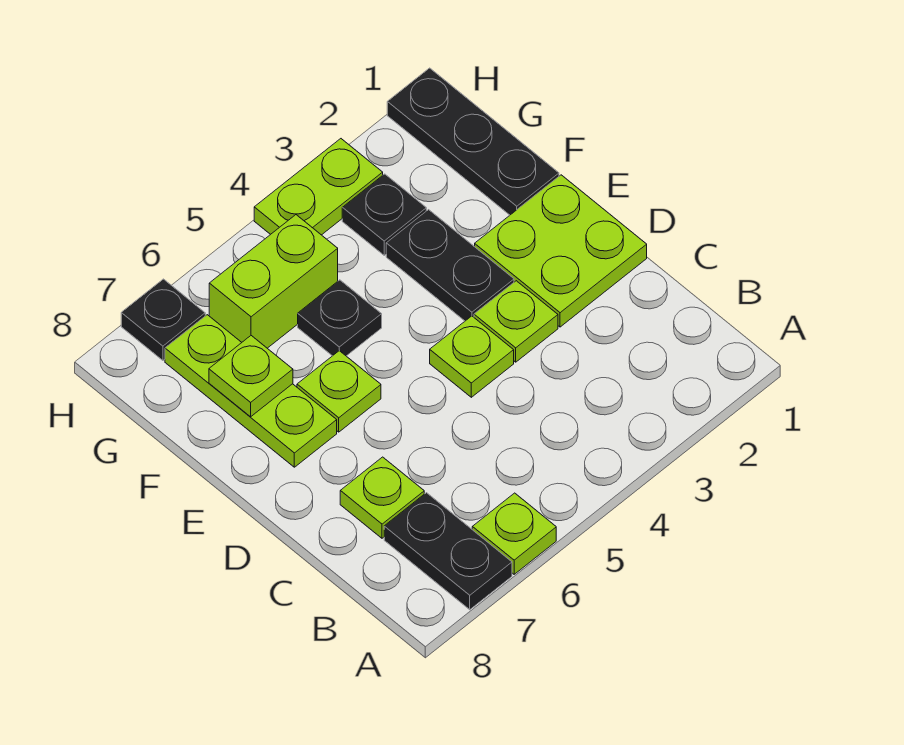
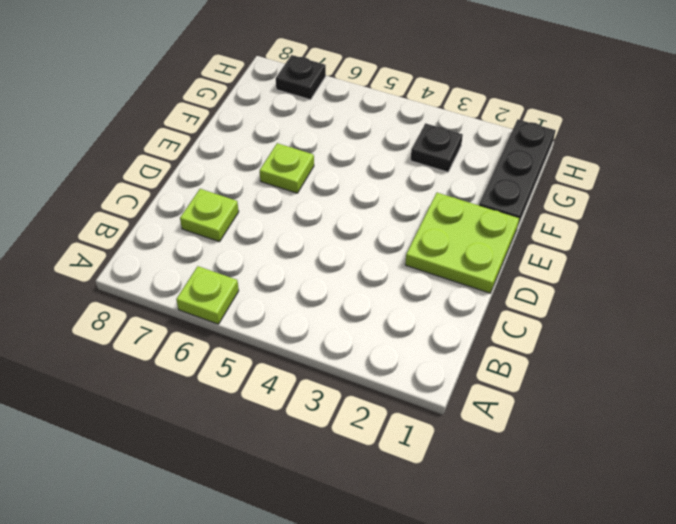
none -> black 1x2 plate [384,493,512,610]
none -> lime 1x1 plate [474,281,558,362]
none -> lime 1x1 plate [430,316,514,397]

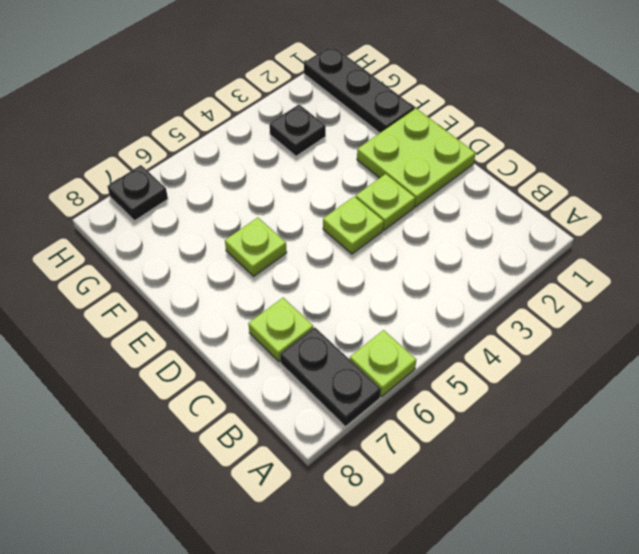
none -> black 1x2 plate [386,210,514,321]
none -> lime 1x3 plate [165,315,337,467]
none -> black 1x1 plate [298,280,382,356]

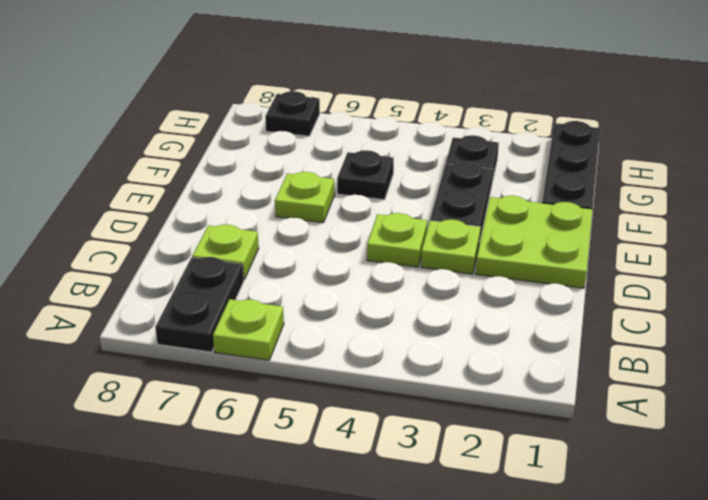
none -> lime 1x3 plate [165,315,337,467]
none -> lime 1x2 brick [209,215,338,348]
none -> lime 1x2 plate [254,139,383,235]

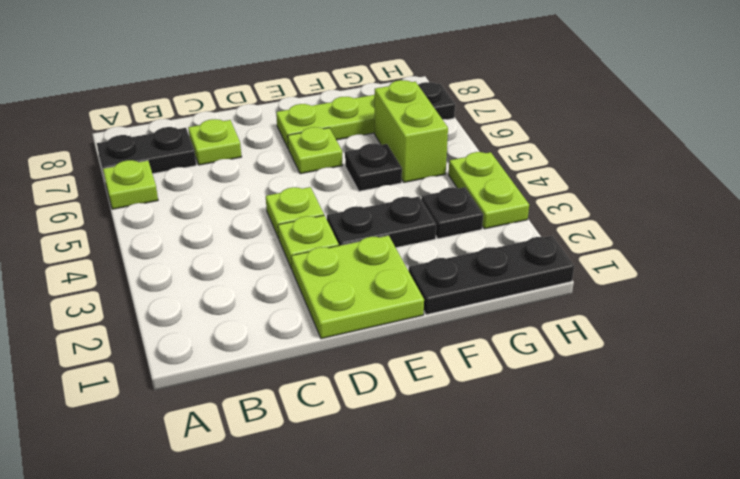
none -> lime 1x1 plate [209,336,293,417]

